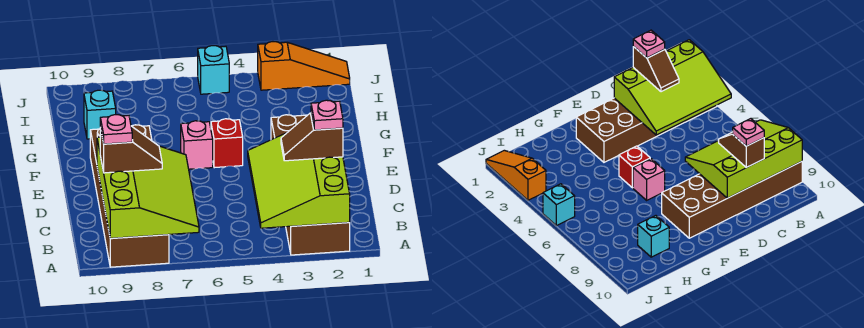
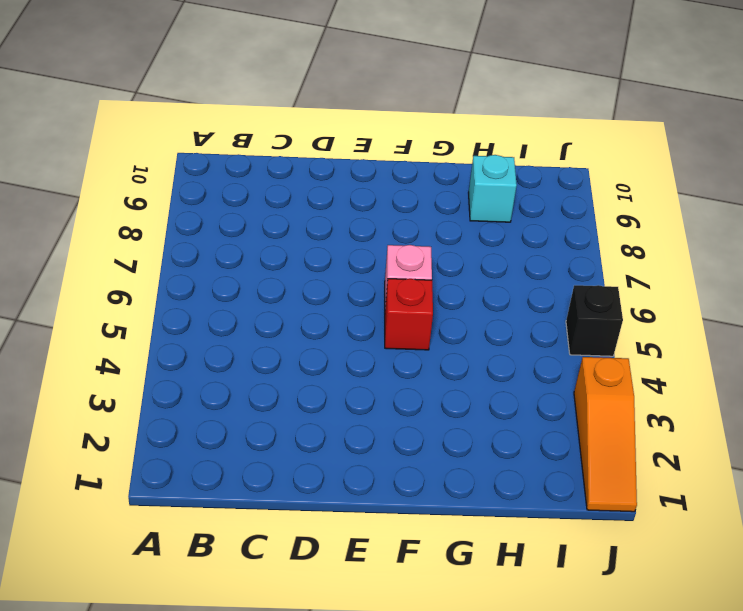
black 1x1 brick [566,285,623,356] -> cyan 1x1 brick [198,46,229,94]
none -> brown 2x6 brick [271,115,350,255]
none -> brown 2x6 brick [90,125,169,267]
none -> lime 3x4 slope [248,133,350,228]

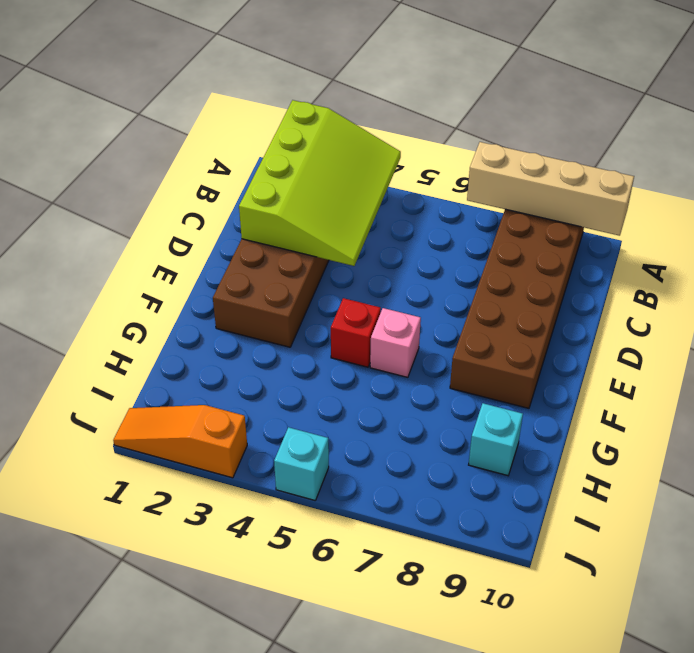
tan 1x4 brick [467,142,634,236] -> lime 3x4 slope [97,137,199,238]
none -> brown 1x2 slope [281,113,343,161]
none -> brown 1x2 slope [100,126,162,173]
none -> pink 1x1 plate [311,100,343,130]

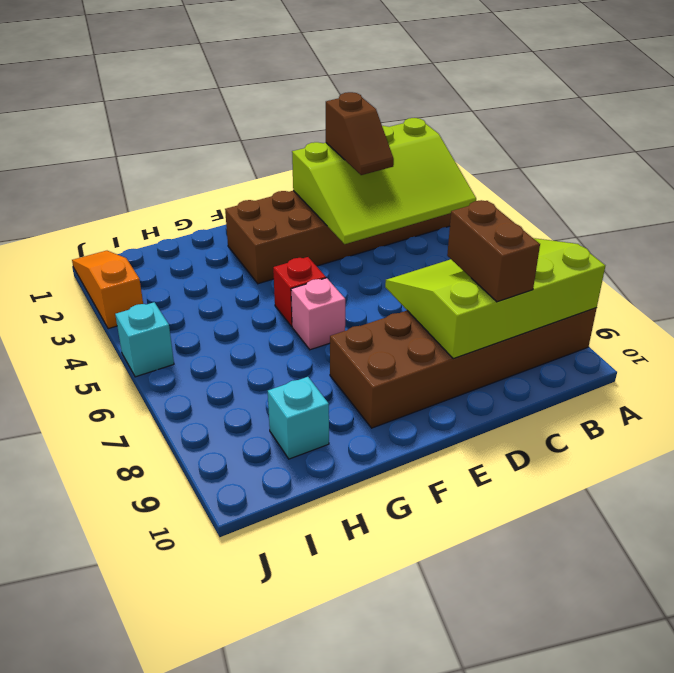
brown 1x2 brick [447,200,540,302] -> brown 1x2 slope [100,126,162,173]
none -> pink 1x1 plate [311,100,343,130]
none -> pink 1x1 plate [100,115,132,144]

